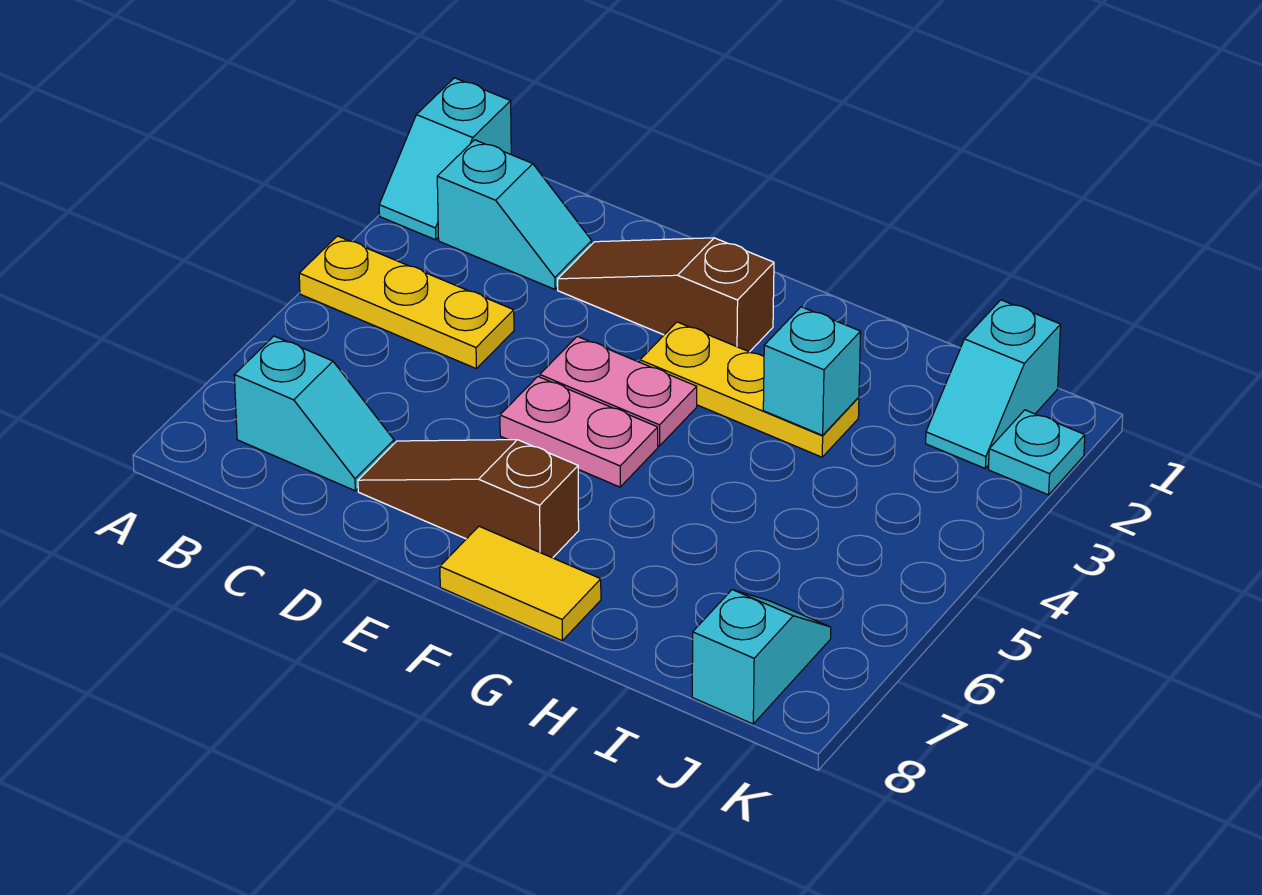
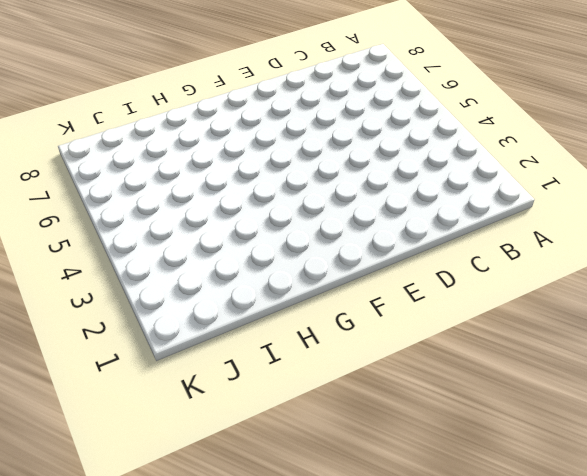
none -> cyan 1x2 slope [379,78,511,240]
none -> yellow 1x3 plate [299,236,514,368]
none -> cyan 1x2 slope [437,140,592,289]

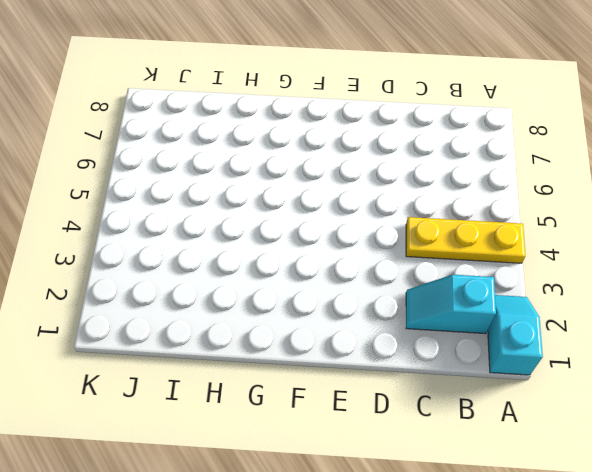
none -> cyan 1x2 slope [234,336,394,491]
none -> brown 1x3 slope [558,238,774,352]
none -> brown 1x3 slope [358,440,579,558]

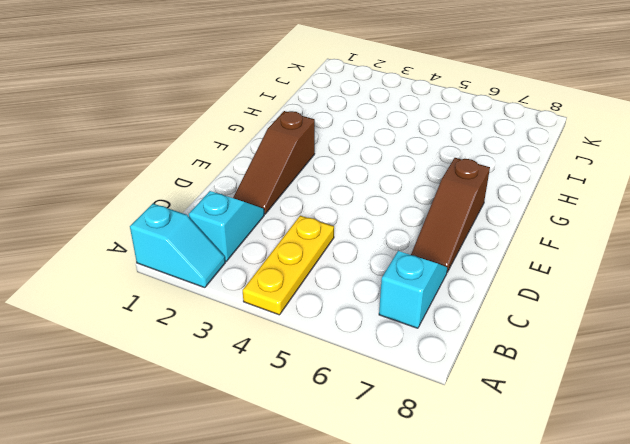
none -> pink 1x2 plate [540,336,697,446]
none -> pink 1x2 plate [500,377,658,487]
none -> yellow 1x3 plate [640,322,859,457]

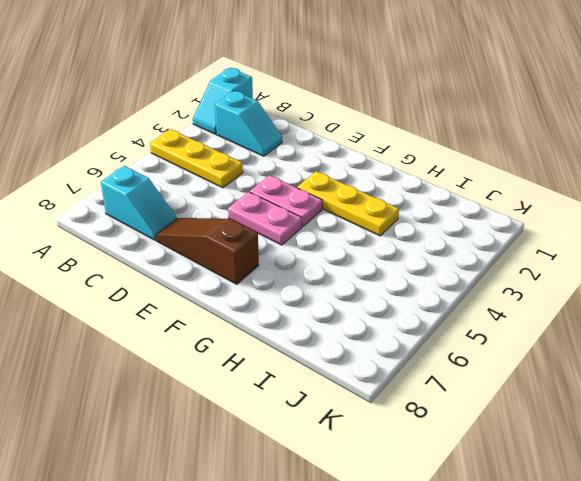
none -> brown 1x3 slope [558,238,774,352]
none -> yellow 1x2 tile [440,526,601,641]
none -> cyan 1x2 slope [926,300,1061,468]

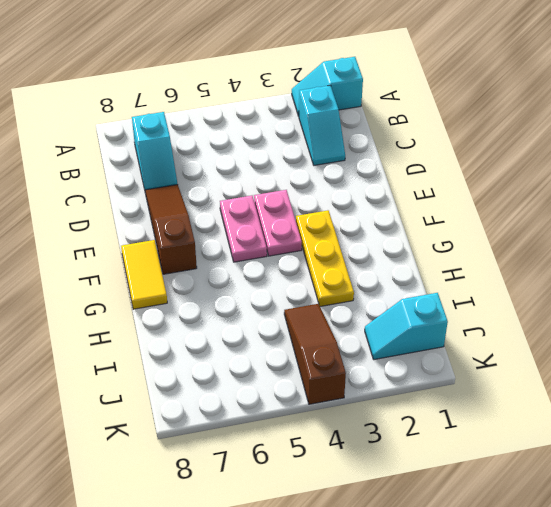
brown 1x3 slope [284,304,346,404] -> brown 1x3 slope moved to [558,238,774,352]
none -> yellow 1x3 plate [299,236,514,368]
none -> cyan 1x2 slope [692,590,831,724]
none -> cyan 1x1 plate [988,410,1085,495]

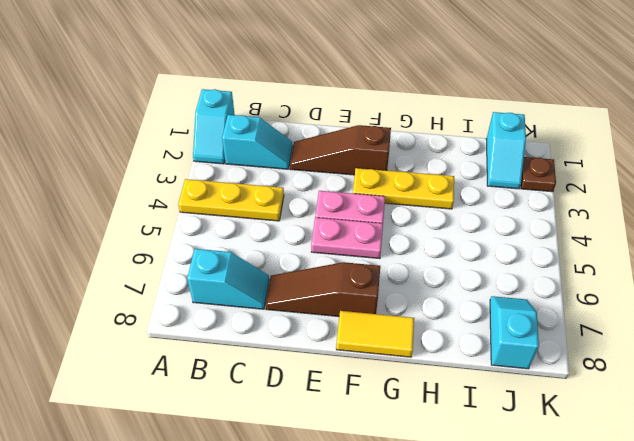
brown 1x1 plate [521,157,556,192] -> cyan 1x1 plate [988,410,1085,495]
none -> cyan 1x1 brick [763,307,861,435]

